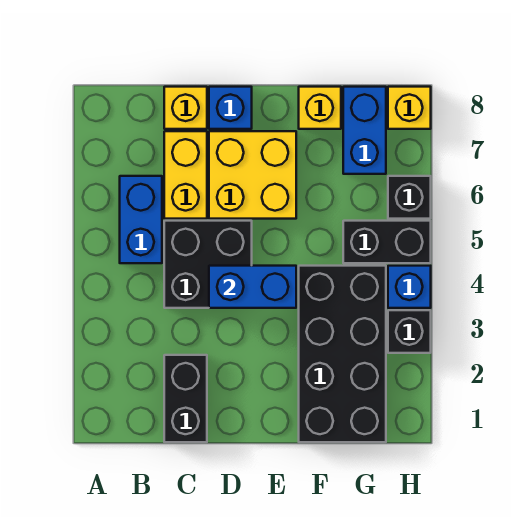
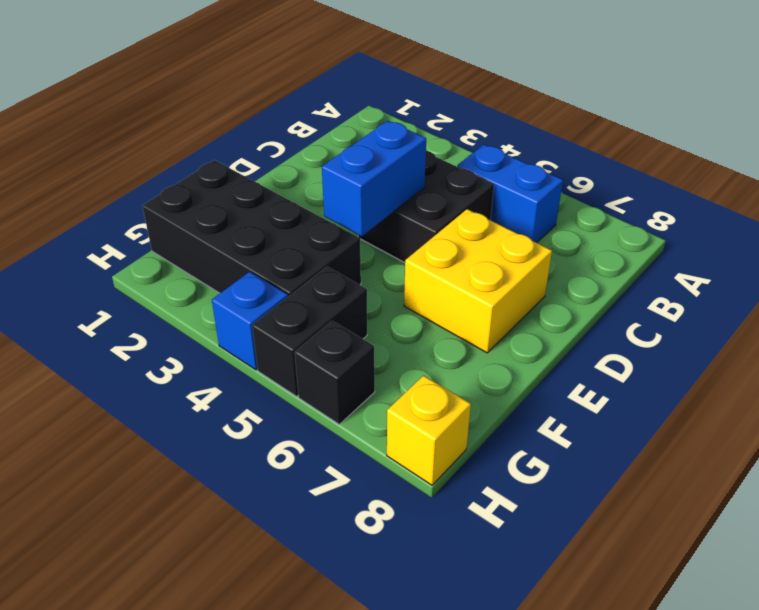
none -> black 1x2 brick [164,355,207,442]
none -> yellow 1x2 brick [164,131,207,219]
none -> yellow 1x1 brick [164,87,207,129]

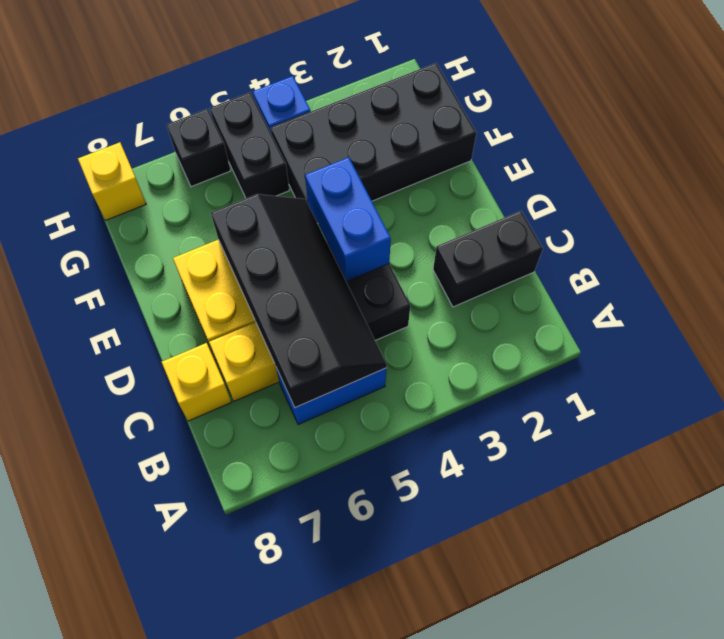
black 2x4 slope [211,194,387,407] -> none
none -> blue 1x1 brick [209,87,252,129]
none -> yellow 1x1 brick [299,87,341,129]
none -> blue 1x2 brick [343,87,386,174]

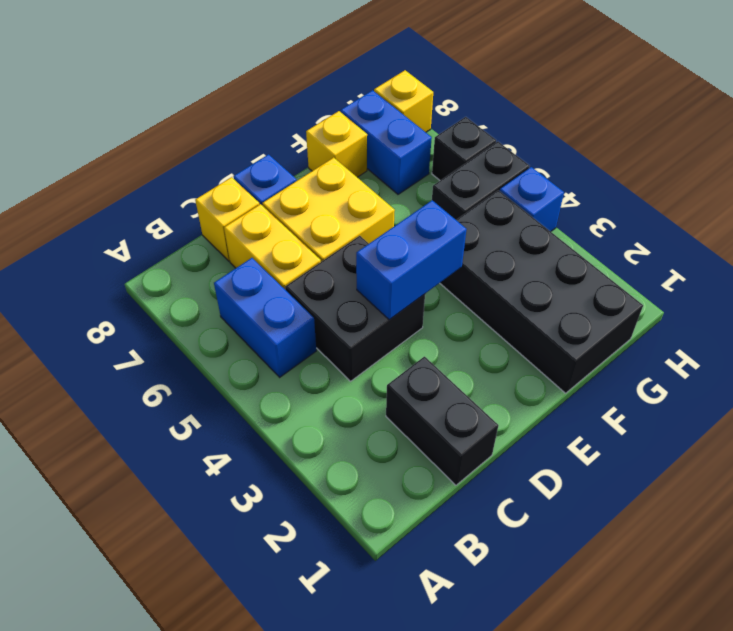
none -> black 1x1 brick [388,310,431,353]

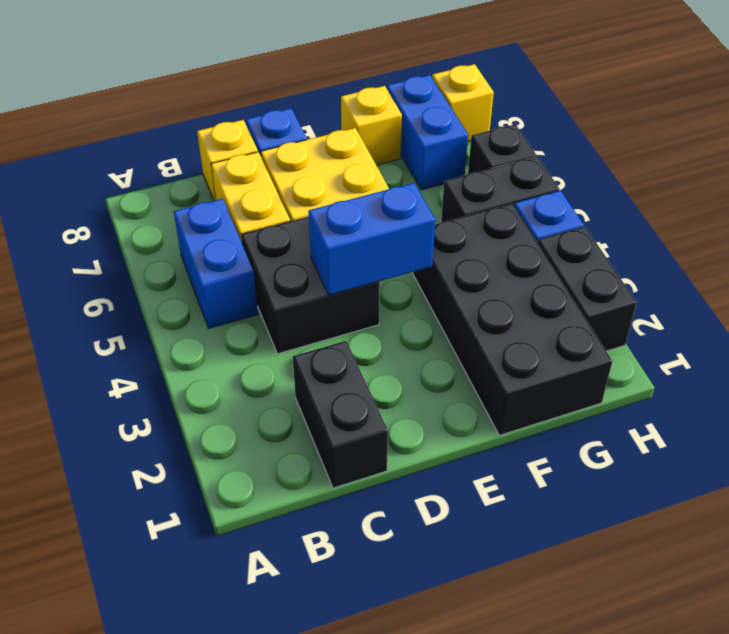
black 1x2 brick [538,227,637,351] -> black 1x1 brick [388,310,431,353]

